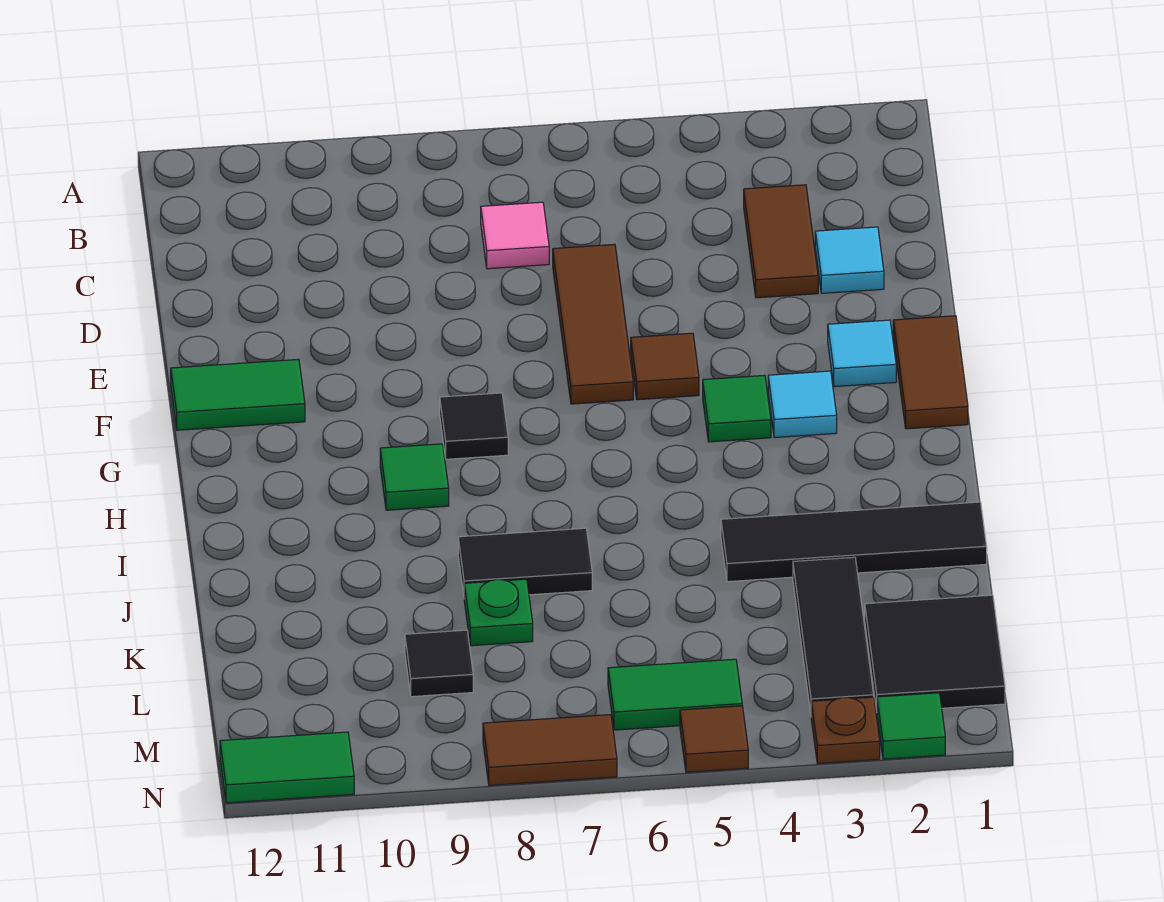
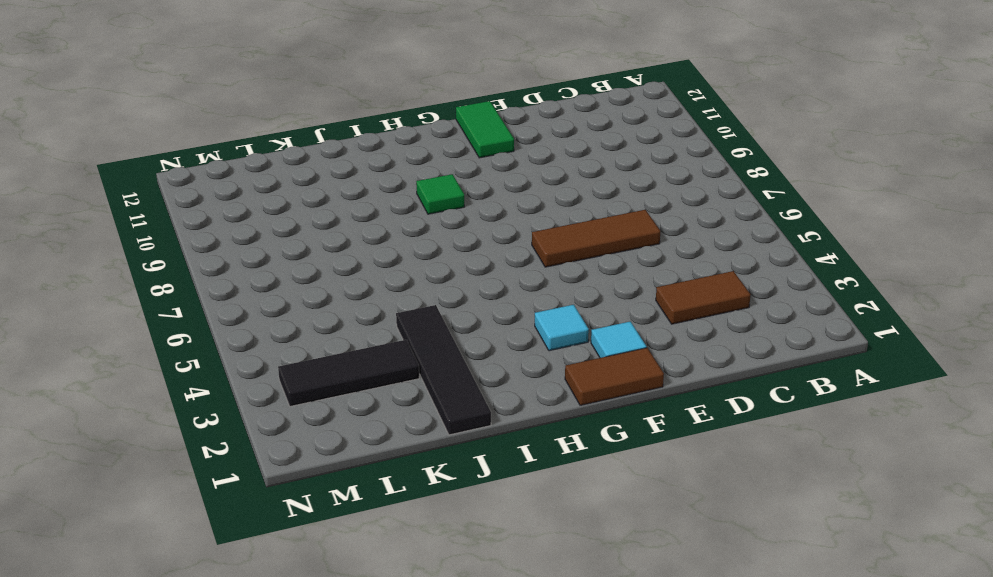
none -> pink 1x1 tile [481,202,549,269]
none -> cyan 1x1 tile [815,227,884,293]
none -> brown 1x1 tile [631,333,699,400]

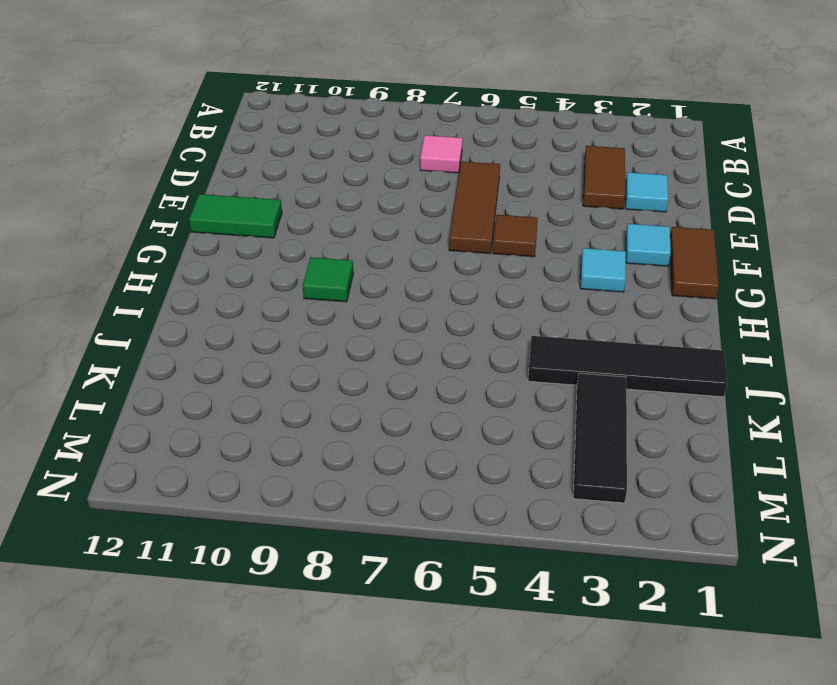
none -> green 1x1 tile [703,375,771,442]
none -> black 1x1 tile [440,393,508,459]
none -> black 1x2 tile [458,528,592,595]

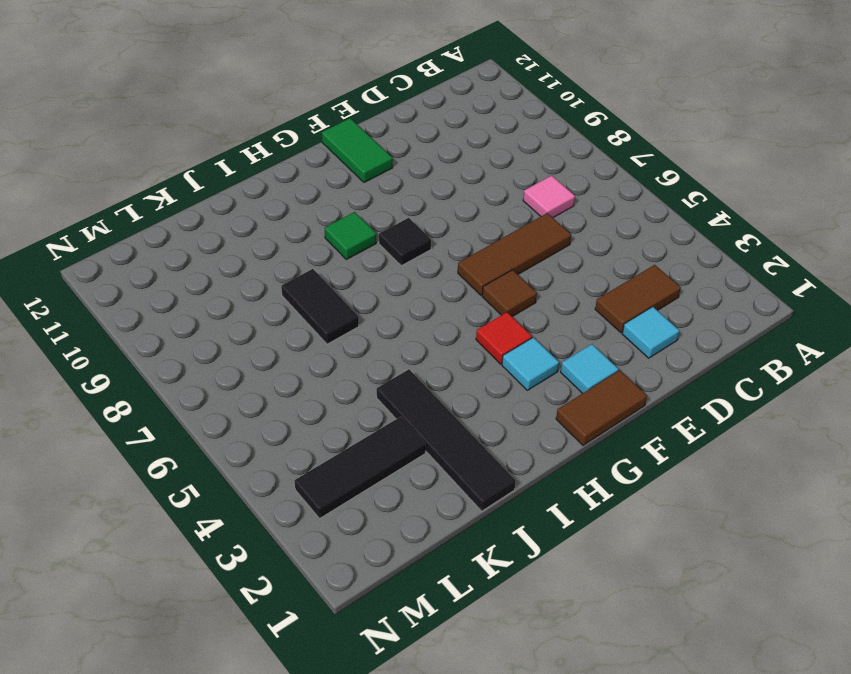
red 1x1 tile [476,312,532,364] -> green 1x1 tile [703,375,771,442]
none -> green 1x1 plate [464,579,533,646]
none -> black 2x2 tile [865,595,1005,710]
none -> black 1x1 tile [405,630,473,697]

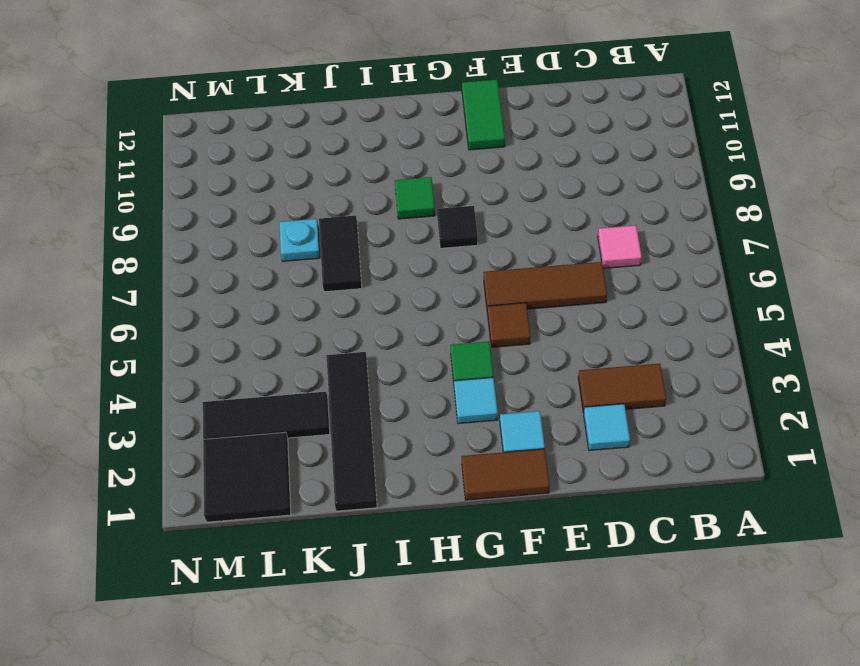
cyan 1x1 plate [279,219,320,261] -> green 1x1 plate [464,579,533,646]
none -> black 1x1 tile [405,630,473,697]
none -> green 1x2 tile [608,659,742,730]
none -> green 1x1 tile [877,693,945,759]

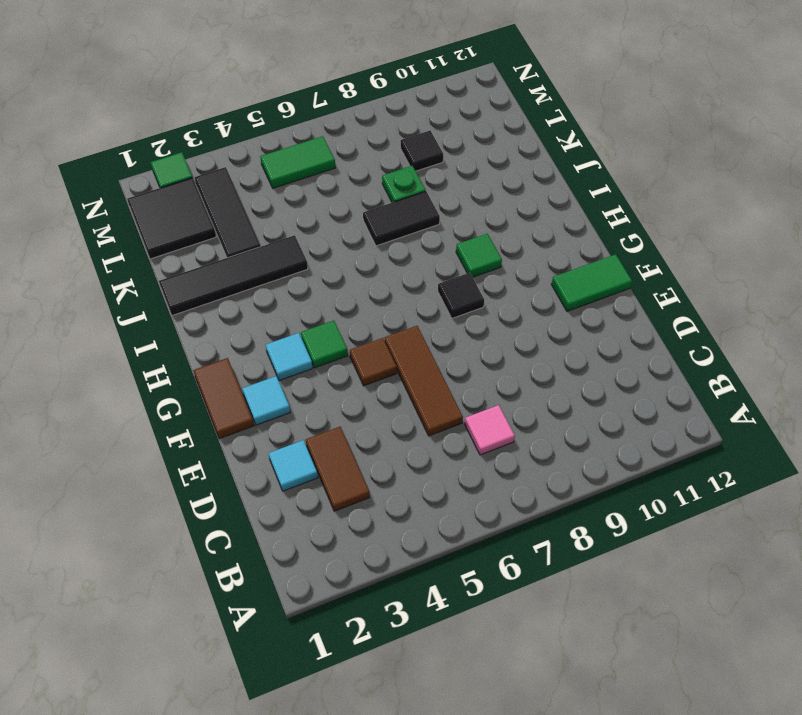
none -> brown 1x1 plate [811,697,880,764]
none -> brown 1x1 tile [680,706,748,772]
none -> brown 1x2 tile [483,715,617,785]

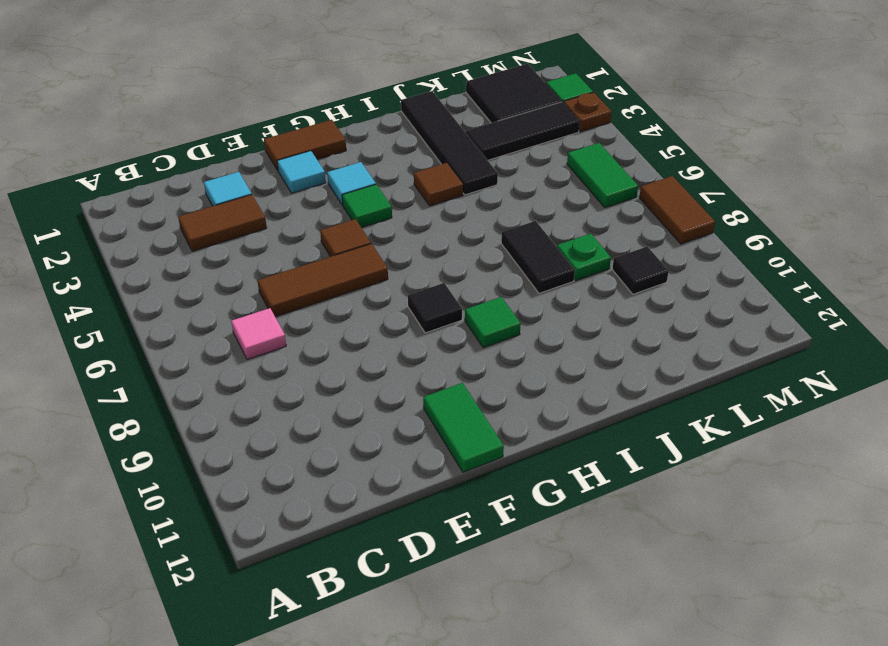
brown 1x1 tile [414,163,463,206] -> brown 1x1 tile moved to [680,706,748,772]
none -> green 1x2 tile [220,732,354,803]

